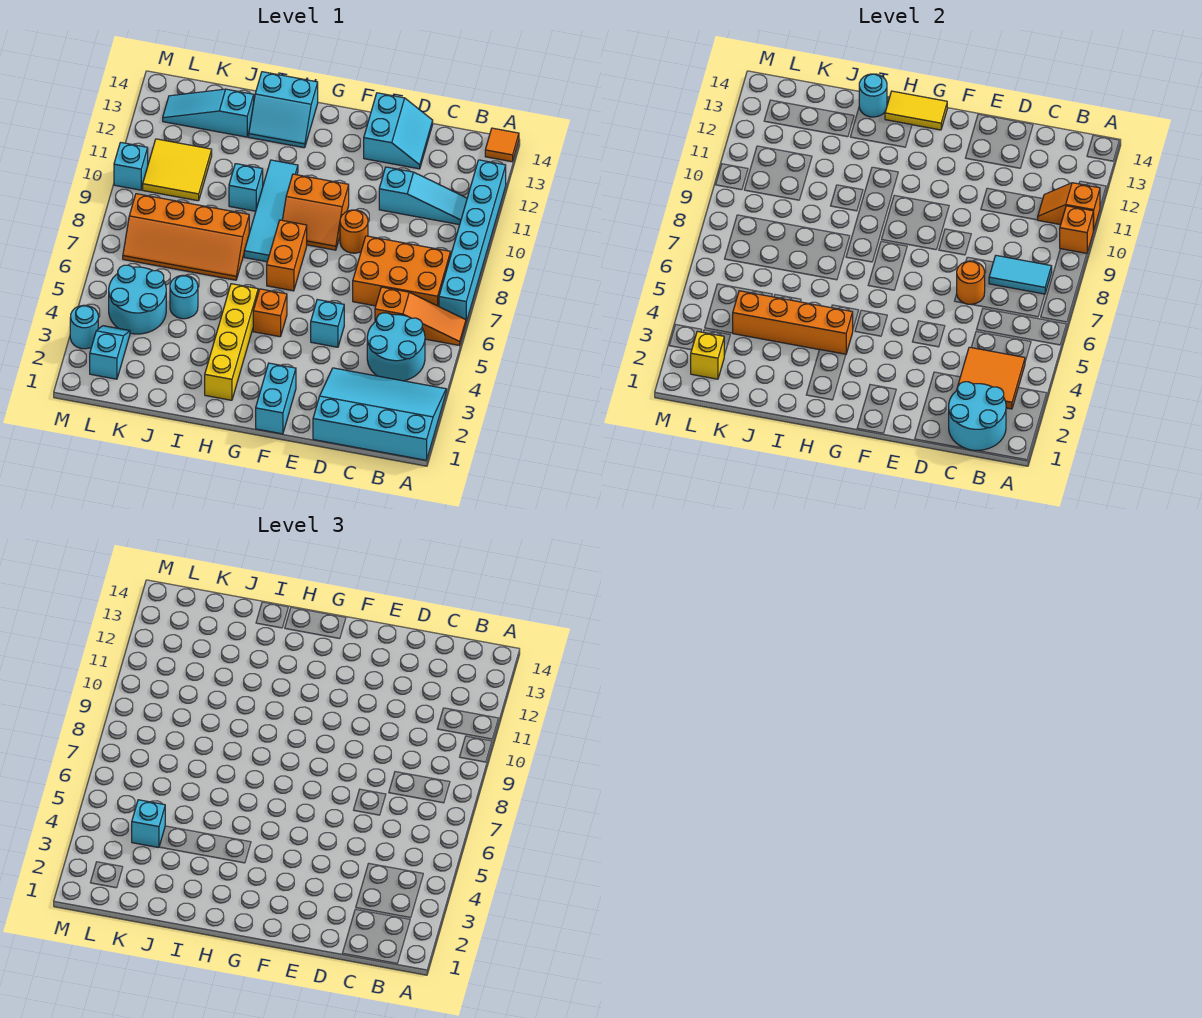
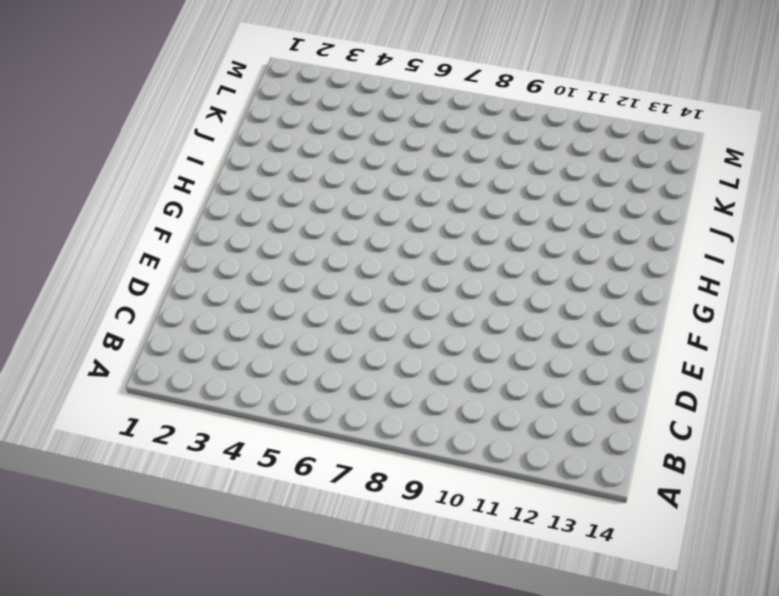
none -> cyan 3x4 slope [313,368,446,460]
none -> orange 1x3 slope [375,287,466,345]
none -> cyan 1x6 brick [439,160,506,322]
none -> orange 1x1 tile [485,128,519,162]

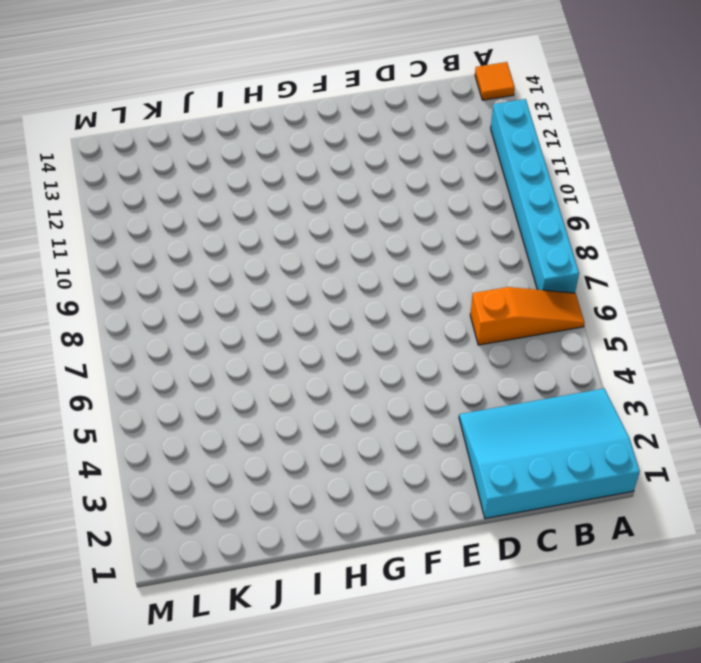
none -> cyan 2x2 round brick [367,313,425,381]
none -> orange 2x3 brick [353,236,451,306]
none -> cyan 1x3 slope [379,167,467,225]
none -> cyan 2x2 slope [364,93,433,169]

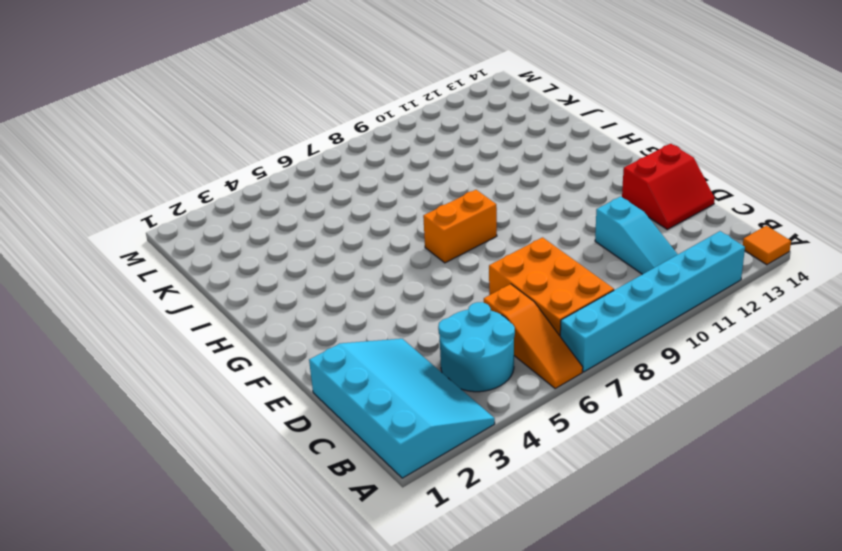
red 2x2 slope [622,144,715,229] -> cyan 2x2 slope [364,93,433,169]
none -> cyan 1x1 brick [311,300,344,347]
none -> orange 1x1 round brick [340,210,368,253]
none -> cyan 1x2 brick [256,363,296,434]
none -> orange 2x2 slope [282,174,349,250]

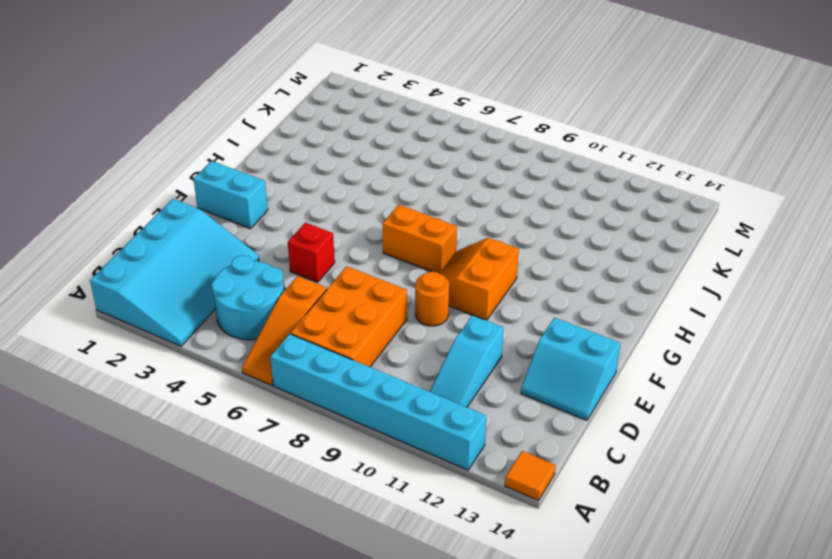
red 1x1 brick [288,223,335,282] -> cyan 1x1 brick [311,300,344,347]
none -> orange 1x1 brick [253,289,287,337]
none -> yellow 1x4 brick [205,284,258,400]
none -> cyan 1x4 tile [244,160,298,262]
none -> cyan 2x2 slope [249,72,318,148]

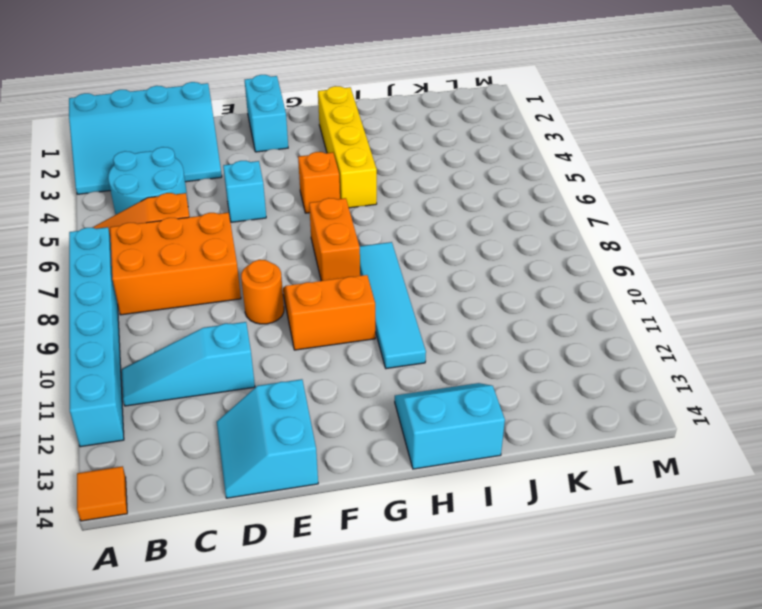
none -> orange 2x4 slope [123,194,249,280]
none -> cyan 1x1 brick [229,164,263,211]
none -> cyan 1x1 round brick [170,275,198,319]
none -> cyan 1x3 slope [163,89,254,137]

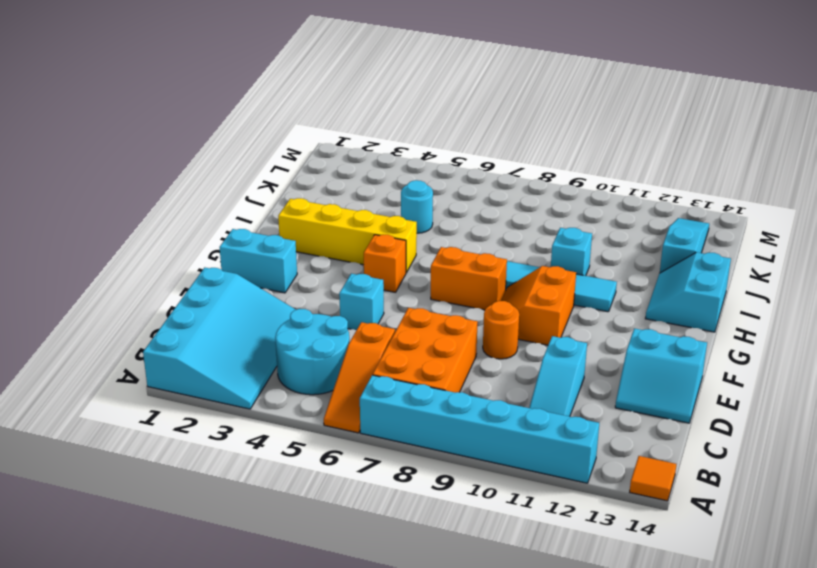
none -> orange 2x4 slope [123,194,249,280]
none -> cyan 2x2 round brick [109,265,166,334]
none -> yellow 2x2 tile [143,139,212,201]
none -> cyan 1x2 slope [90,326,130,379]

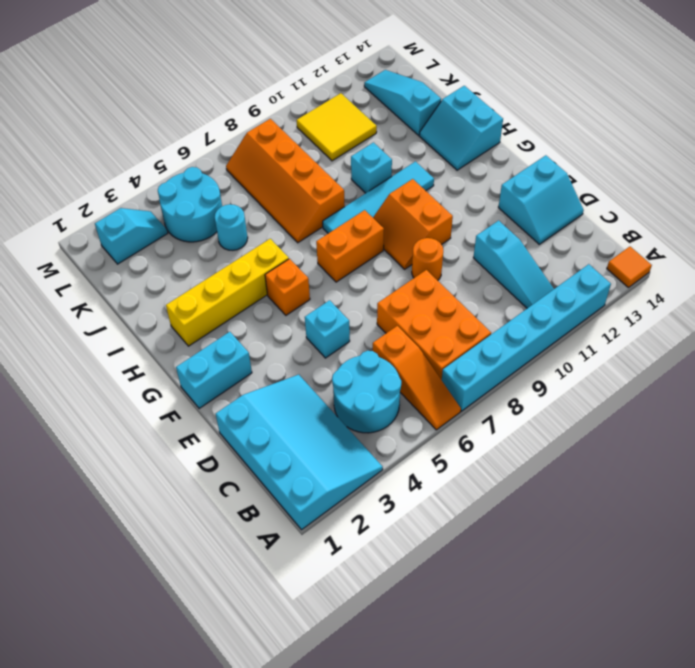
none -> cyan 1x1 round brick [70,305,98,349]
none -> cyan 1x1 brick [114,142,148,190]
none -> orange 1x1 brick [1060,206,1094,253]
none -> orange 1x2 slope [1038,183,1100,230]

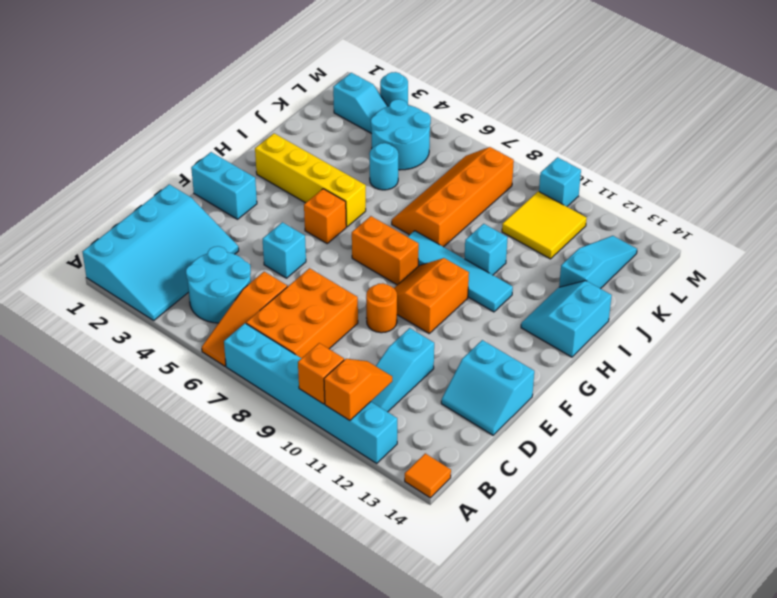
none -> cyan 2x2 round brick [949,382,1006,451]
none -> orange 2x2 tile [957,347,1025,409]
none -> cyan 1x2 tile [989,256,1052,294]
none -> orange 1x1 round brick [957,261,985,304]

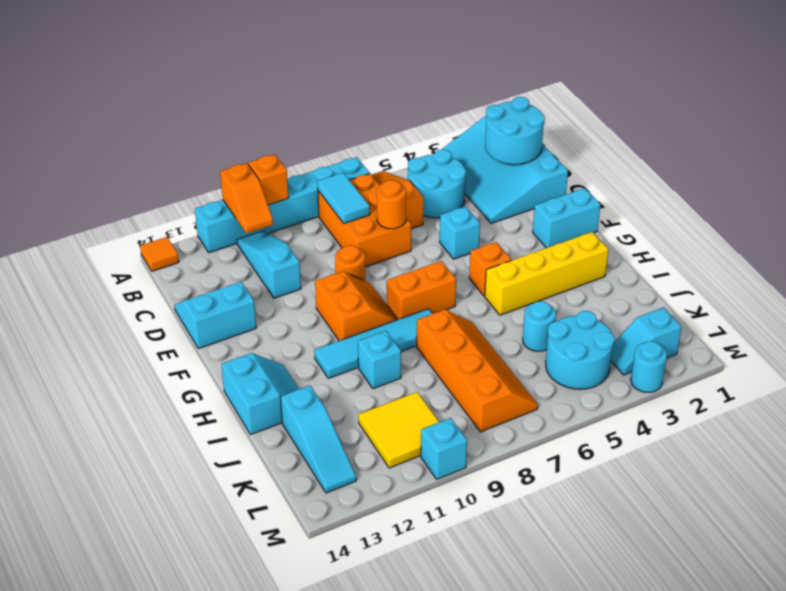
none -> orange 2x2 tile [957,347,1025,409]
none -> yellow 1x2 tile [885,91,947,130]
none -> orange 1x4 brick [733,291,853,354]
none -> cyan 1x1 round brick [859,74,887,117]

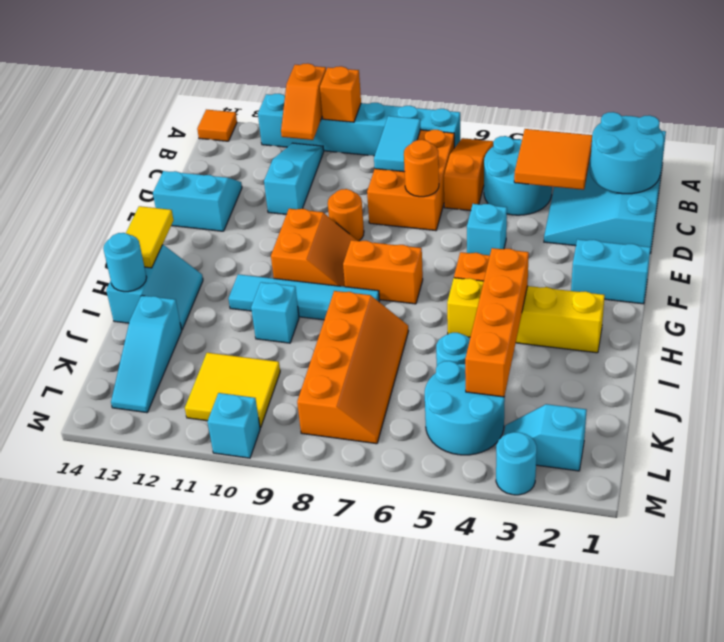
none -> yellow 1x1 brick [691,331,724,379]
none -> cyan 1x1 brick [132,800,165,848]

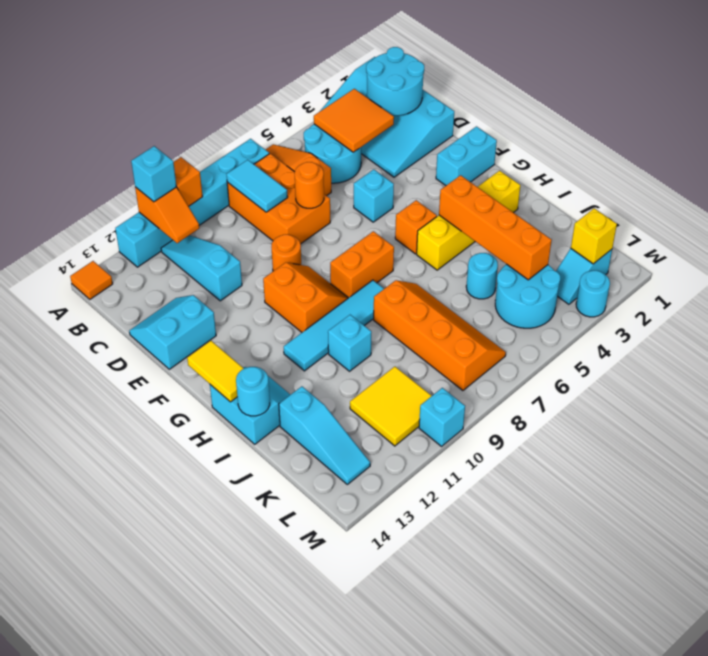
cyan 1x1 brick [131,146,176,202] -> cyan 1x1 brick moved to [132,800,165,848]

